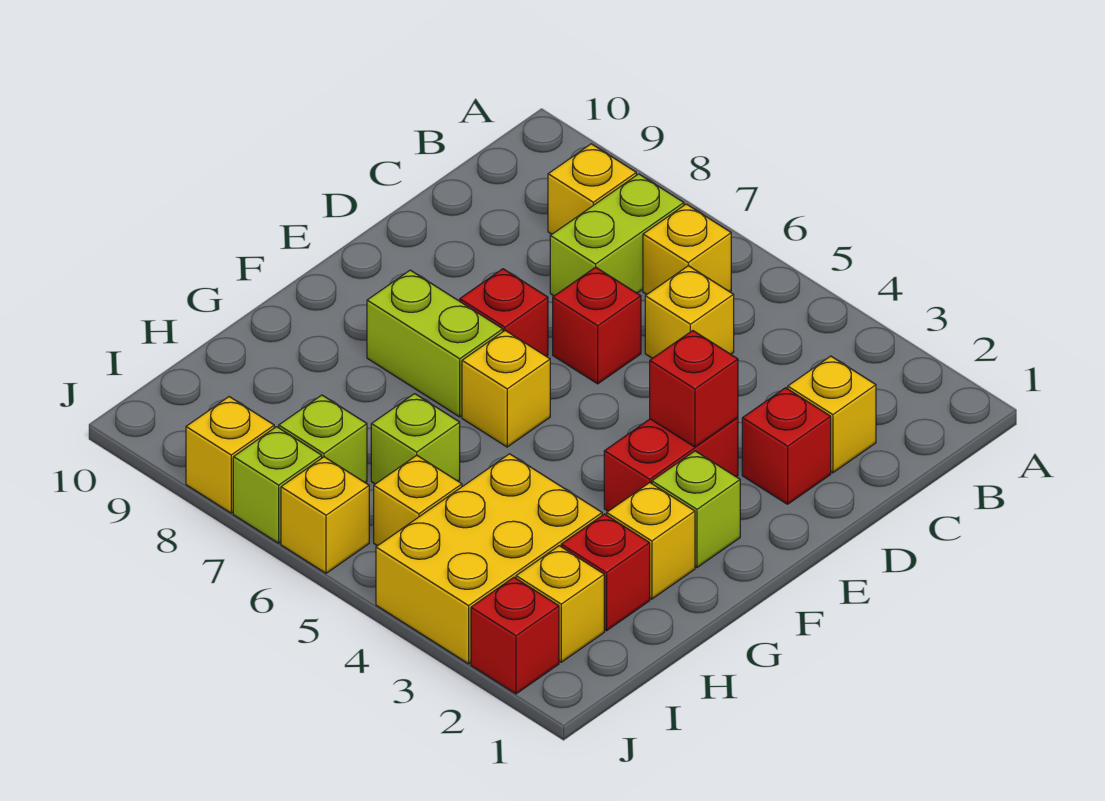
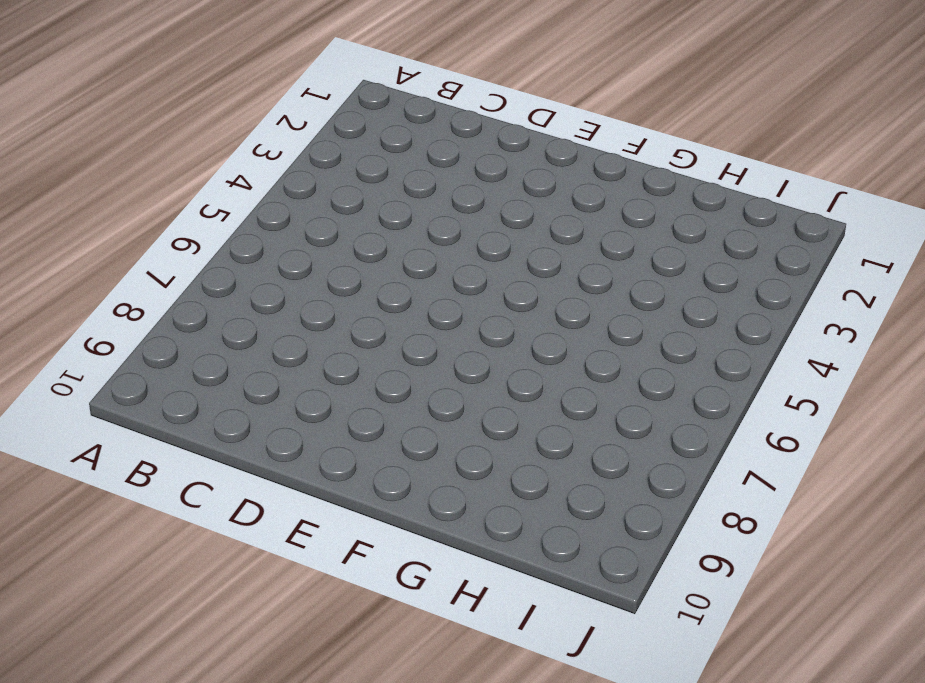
none -> yellow 1x1 brick [643,204,731,294]
none -> lime 1x2 brick [550,174,684,296]
none -> yellow 1x1 brick [548,144,636,234]

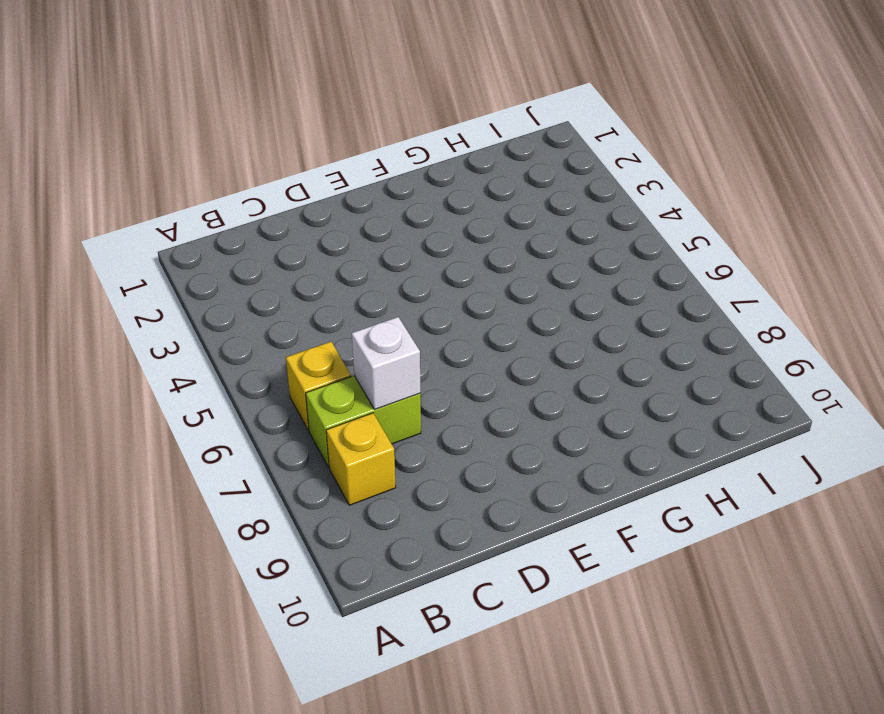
white 1x1 brick [352,317,421,410] -> none
none -> yellow 1x1 brick [788,356,876,473]
none -> yellow 1x1 brick [645,266,734,358]
none -> red 1x1 brick [742,388,831,504]

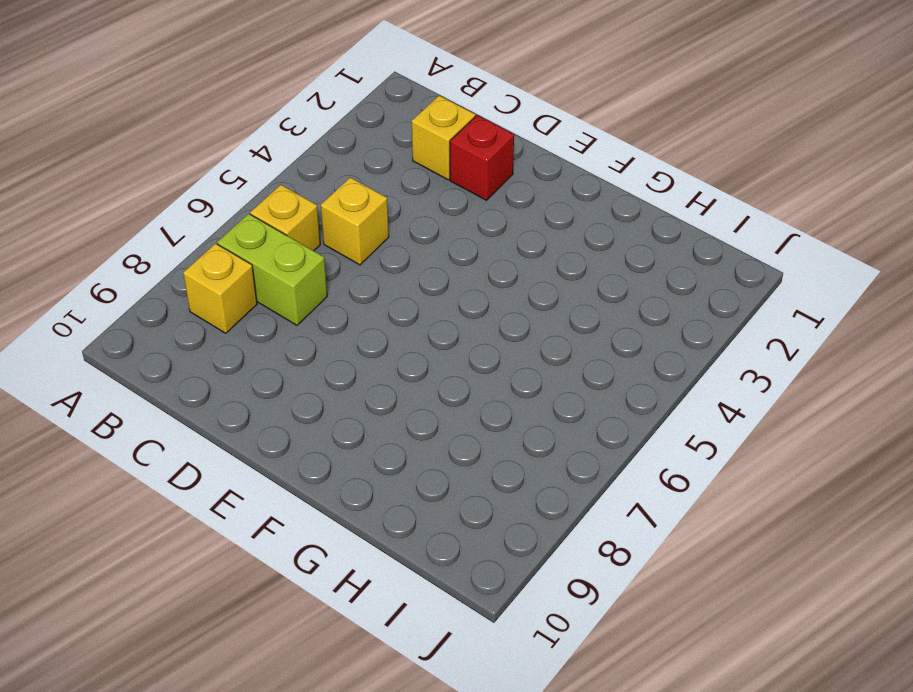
none -> red 1x1 brick [553,267,641,384]
none -> red 1x2 brick [604,418,738,511]
none -> red 1x1 brick [460,269,548,357]

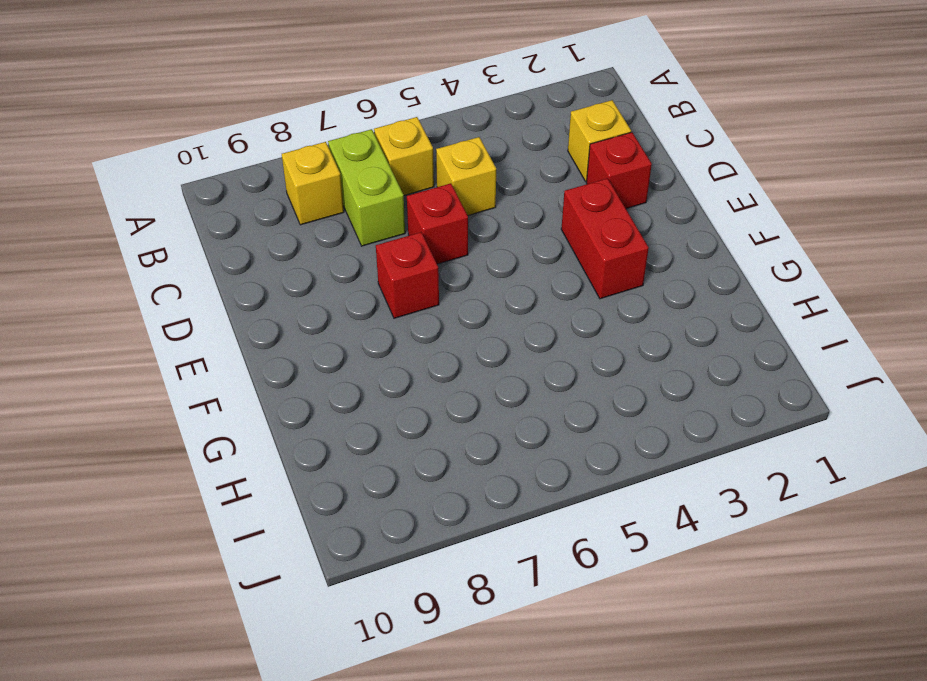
none -> lime 1x1 brick [652,451,740,567]
none -> yellow 1x1 brick [462,331,550,447]
none -> lime 1x2 brick [367,270,503,417]

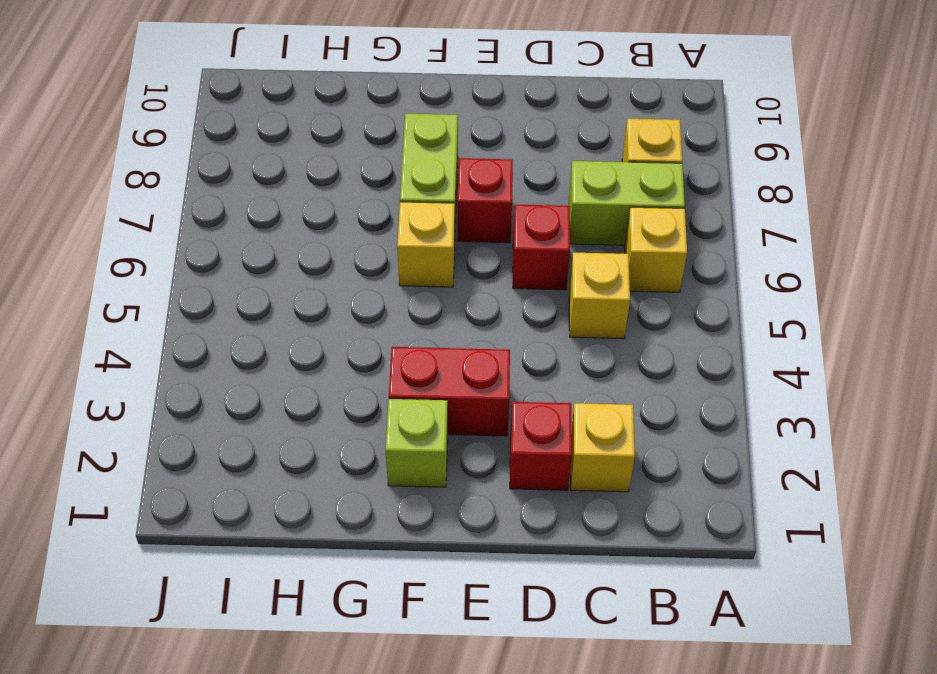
none -> yellow 1x1 brick [607,483,695,599]
none -> red 1x1 brick [561,514,650,631]
none -> yellow 2x3 brick [376,454,602,664]

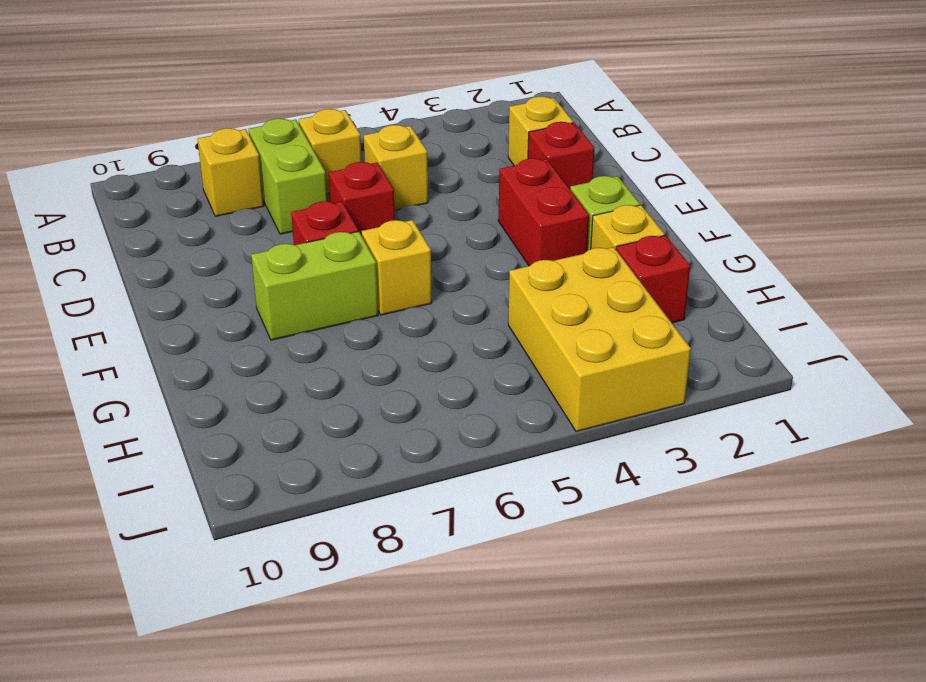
none -> lime 1x1 brick [371,394,460,484]
none -> yellow 1x1 brick [516,546,604,662]
none -> yellow 1x1 brick [374,455,462,546]

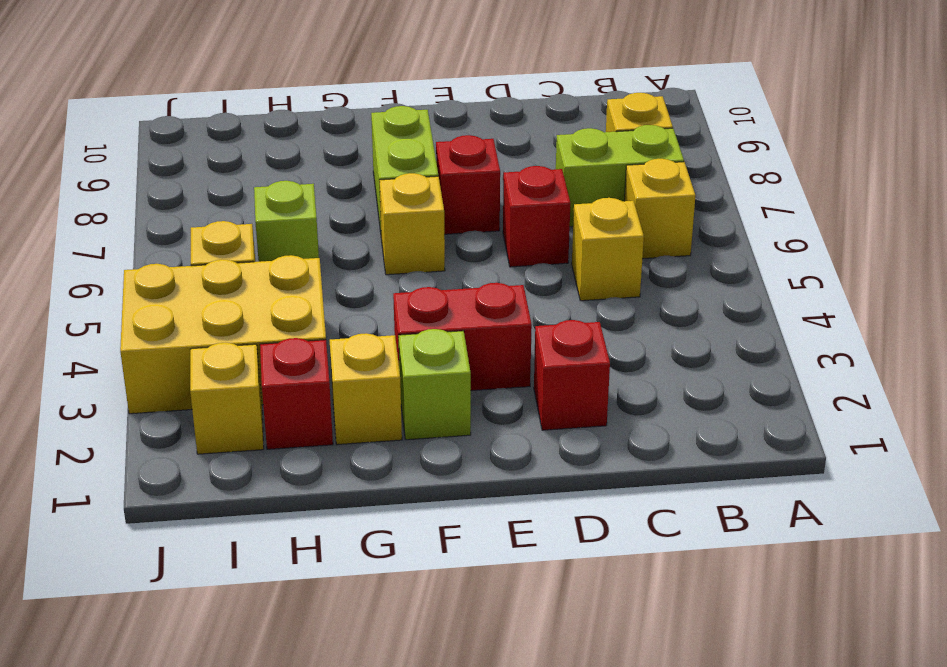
none -> yellow 1x1 brick [788,356,876,473]
none -> lime 1x1 brick [279,395,367,483]
none -> red 1x1 brick [471,577,559,694]

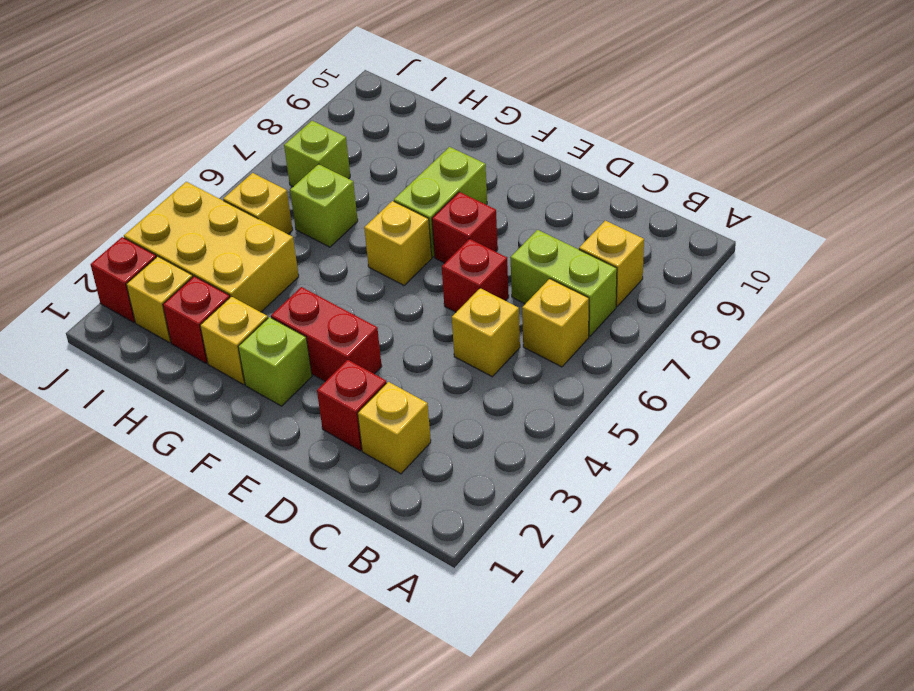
none -> yellow 1x1 brick [281,457,369,573]
none -> lime 1x1 brick [233,427,322,543]
none -> yellow 1x1 brick [186,397,274,513]

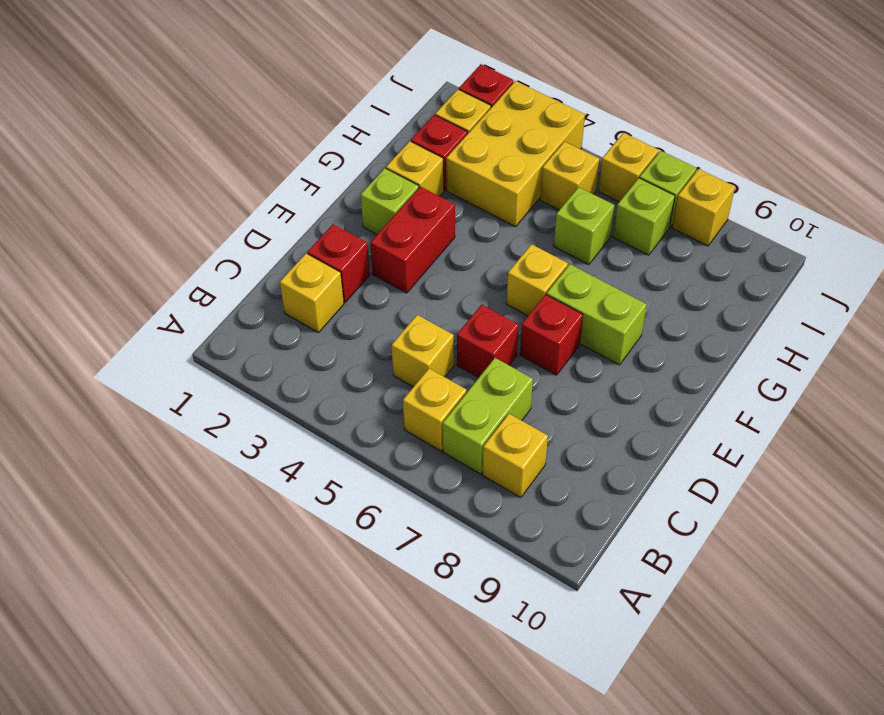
none -> red 1x1 brick [650,331,738,447]

